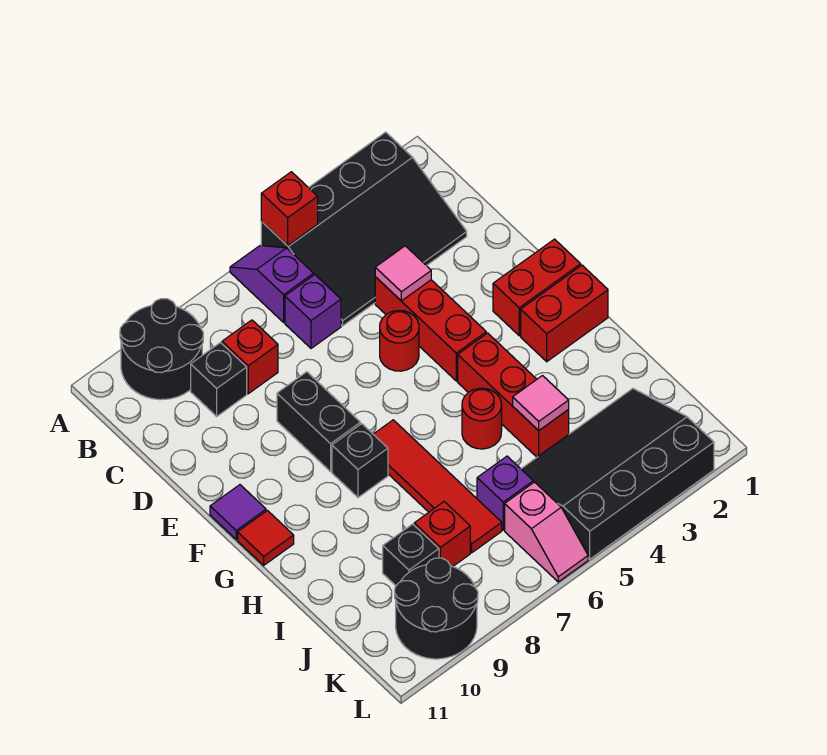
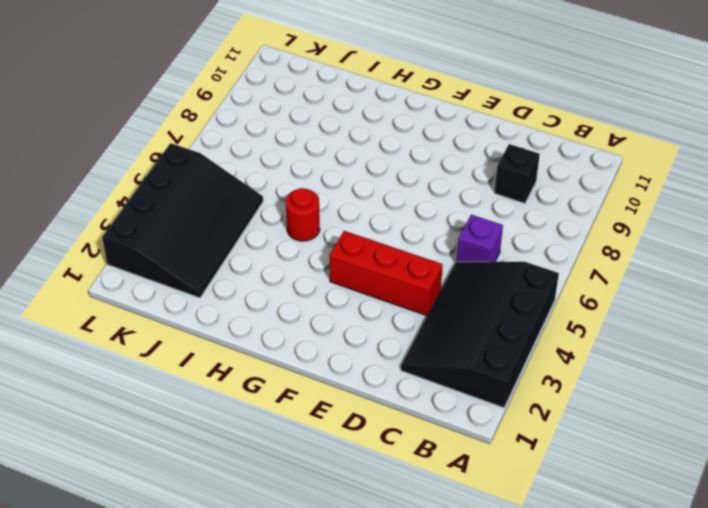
none -> purple 1x2 slope [230,246,314,322]
none -> black 2x2 round brick [120,299,203,400]
none -> red 1x1 brick [222,320,278,394]

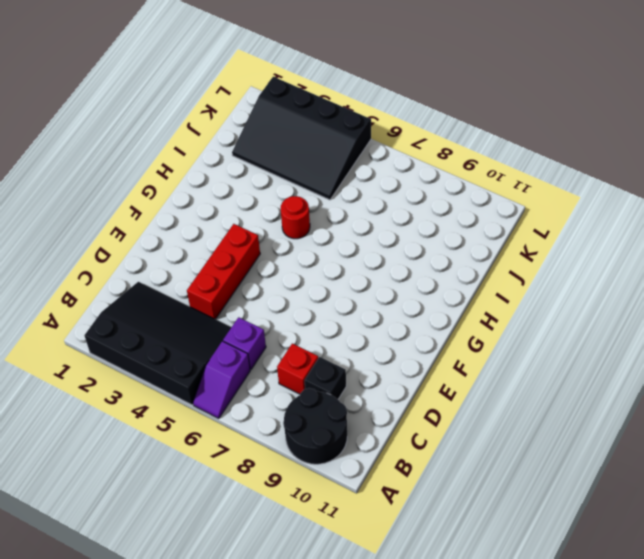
none -> red 1x1 round brick [380,311,419,371]
none -> black 1x2 brick [277,372,360,472]
none -> red 1x2 brick [493,239,581,336]

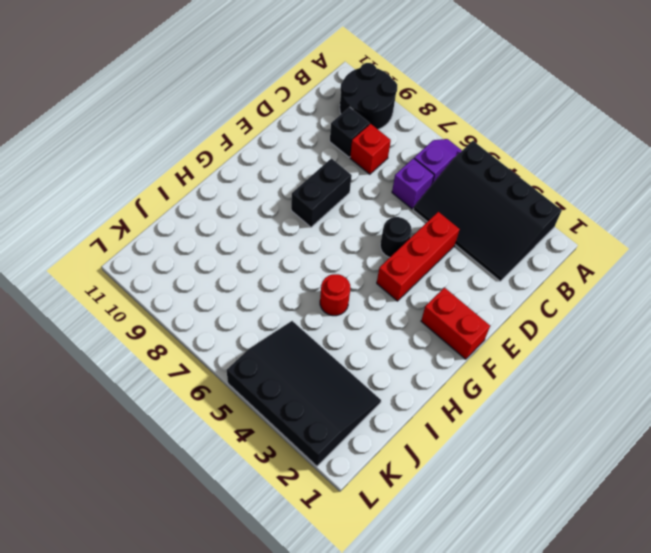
black 1x1 round brick [380,217,412,257] -> red 1x1 round brick [380,311,419,371]
none -> purple 1x1 tile [210,485,266,539]
none -> red 1x2 brick [521,265,608,362]
none -> red 1x3 brick [458,333,569,457]

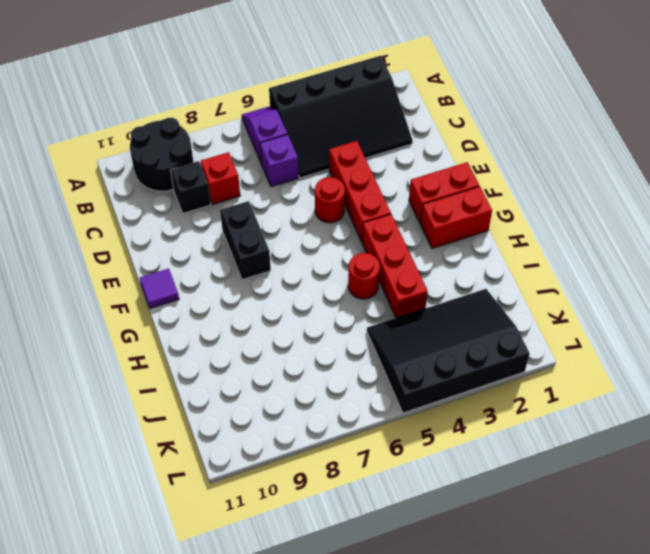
none -> red 1x4 tile [373,420,502,553]
none -> black 1x1 brick [332,424,388,497]
none -> red 1x1 tile [238,511,294,565]

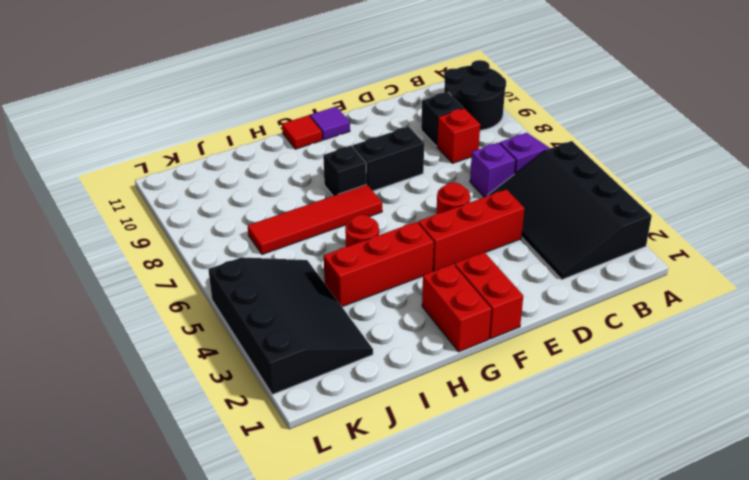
none -> purple 1x1 brick [477,456,533,530]
none -> red 1x1 brick [414,502,470,567]
none -> black 1x1 brick [383,524,439,586]

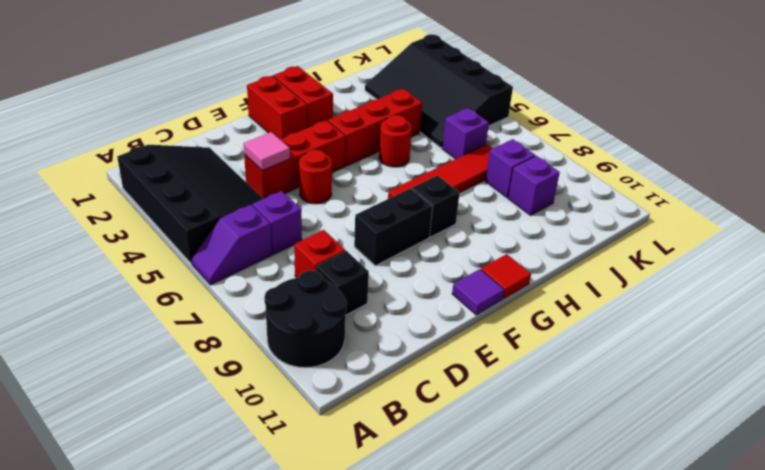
purple 1x1 brick [485,139,535,197] -> red 1x1 brick [414,502,470,567]
purple 1x1 brick [508,156,560,215] -> black 1x1 brick [383,524,439,586]
none -> pink 1x2 slope [505,482,588,582]
none -> black 2x2 round brick [395,558,478,659]
none -> red 1x1 brick [261,172,318,246]

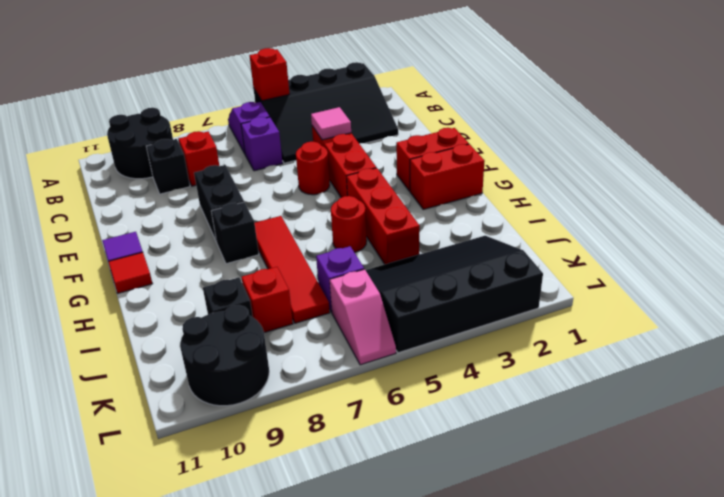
none -> pink 1x1 tile [513,376,569,431]

